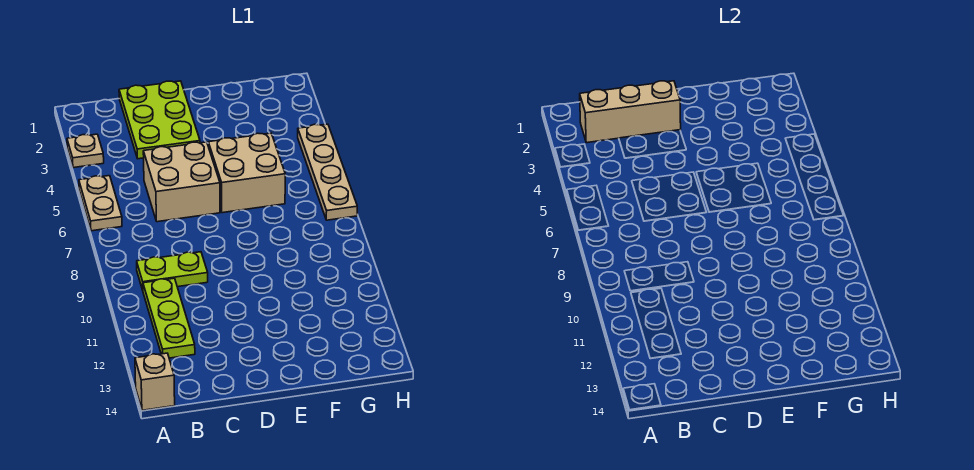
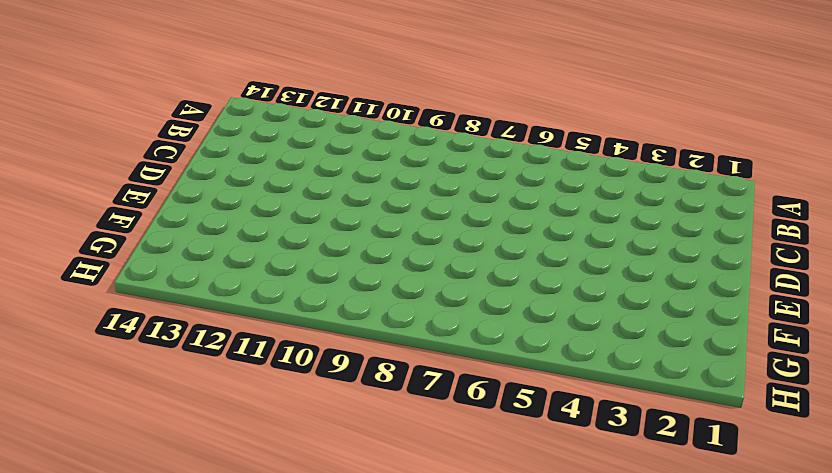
none -> tan 1x1 plate [67,134,104,168]
none -> tan 1x2 plate [79,176,122,231]

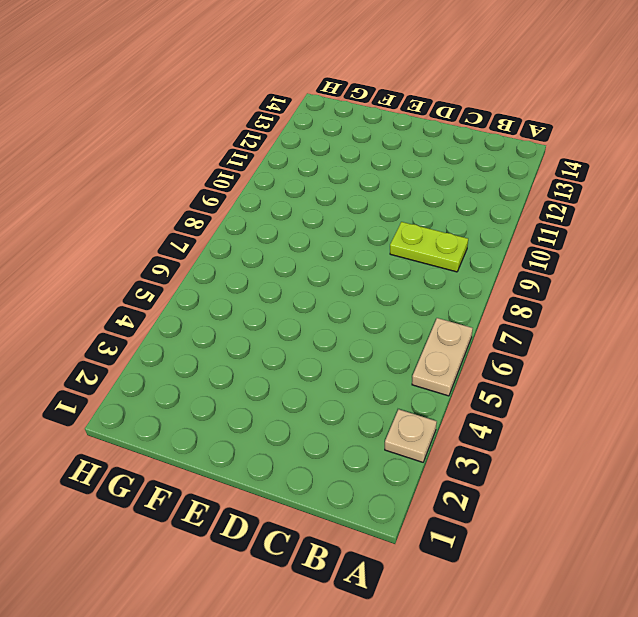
none -> tan 1x1 brick [135,353,175,410]
none -> lime 1x3 plate [143,278,195,358]

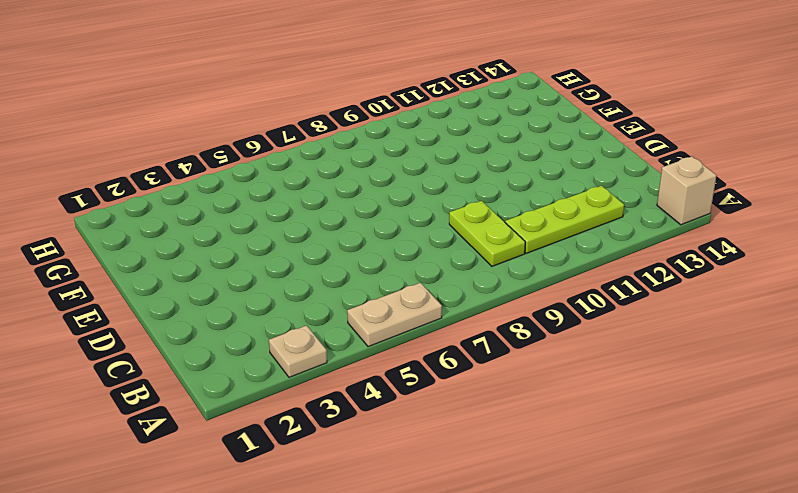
none -> lime 2x3 plate [119,81,200,159]
none -> tan 2x2 brick [143,142,220,222]

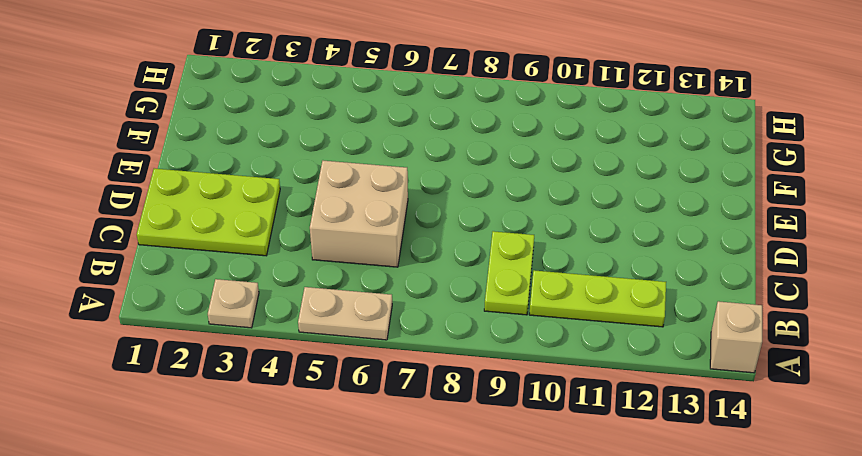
none -> tan 2x2 brick [208,133,285,213]
none -> tan 1x4 plate [298,124,357,220]

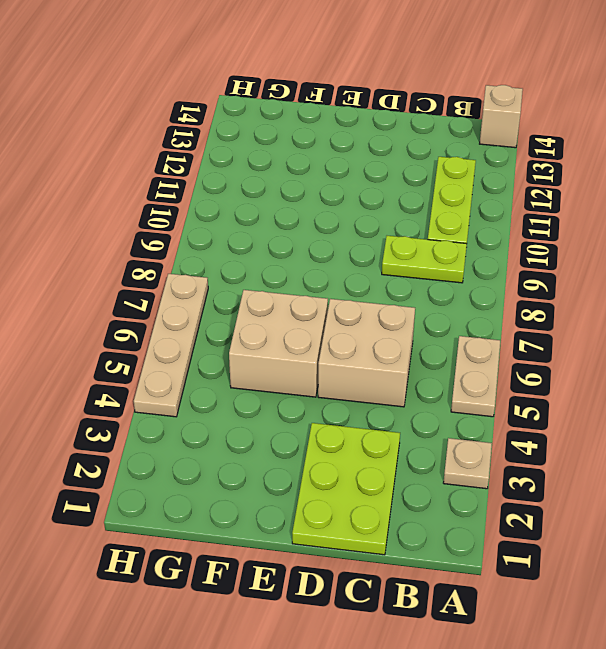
none -> tan 1x3 brick [580,81,681,143]

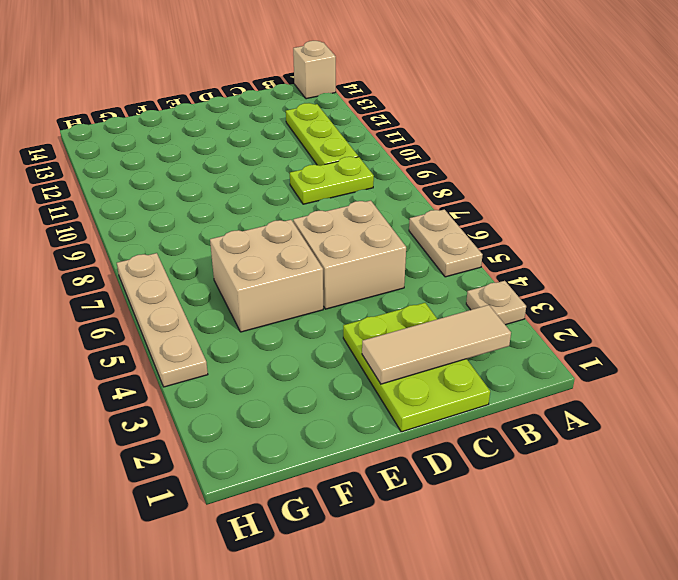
tan 1x3 tile [362,305,511,384] -> tan 1x3 brick [580,81,681,143]

